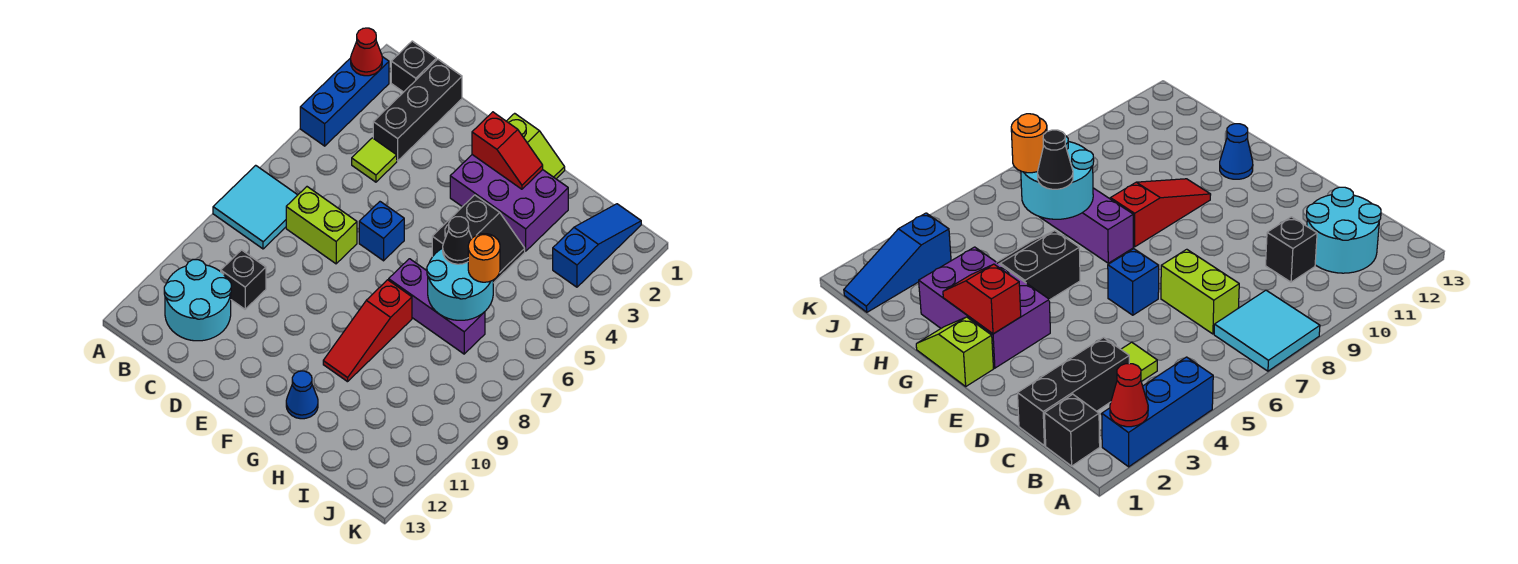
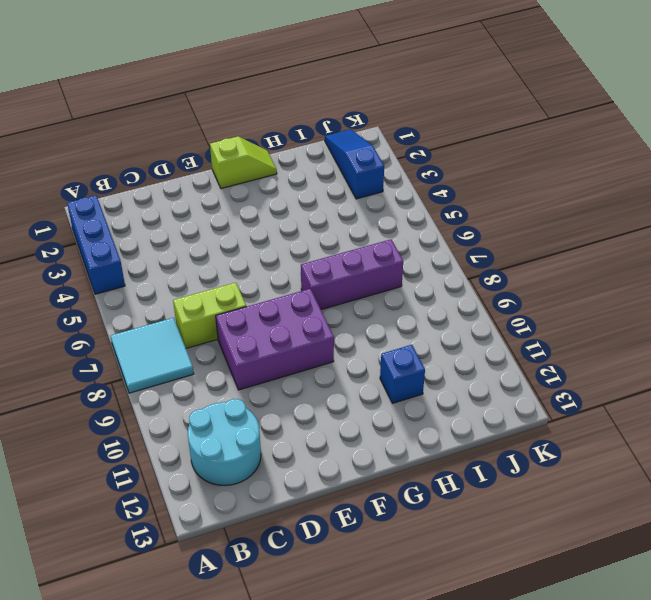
purple 2x3 brick [216,289,334,390] -> purple 2x3 brick moved to [450,155,568,251]
blue 1x1 brick [380,345,425,403] -> blue 1x1 brick moved to [359,202,404,261]
none -> black 1x1 brick [391,41,436,92]
none -> black 1x3 brick [373,59,462,161]
none -> lime 1x1 tile [352,138,397,182]

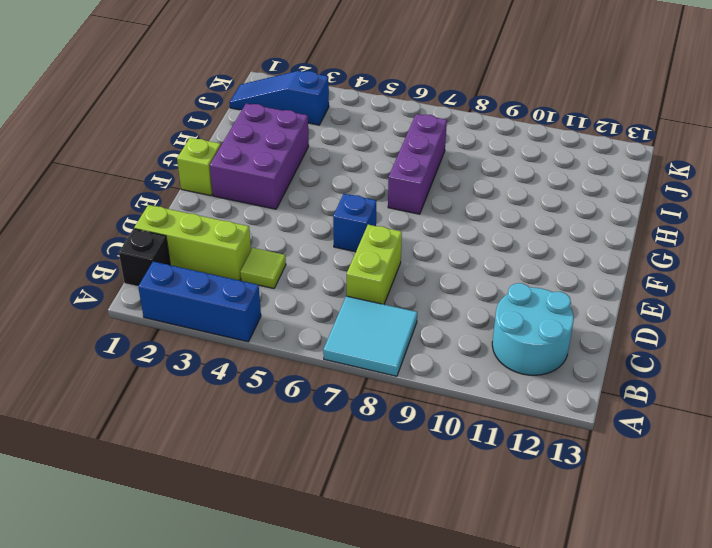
lime 1x3 brick [134,205,251,280] -> black 1x3 brick [373,59,462,161]
none -> black 1x1 brick [221,250,266,309]
none -> black 2x2 slope [432,195,525,283]
none -> red 1x3 slope [323,280,412,382]

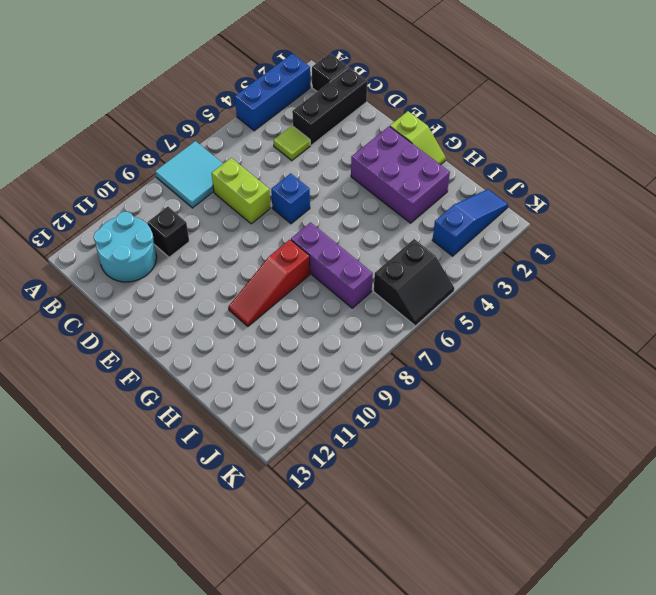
black 2x2 slope [374,239,454,326] -> black 2x2 slope moved to [432,195,525,283]
none -> blue 1x1 cone [286,371,318,419]
none -> red 1x1 cone [351,28,382,76]
none -> red 1x2 slope [472,112,543,189]

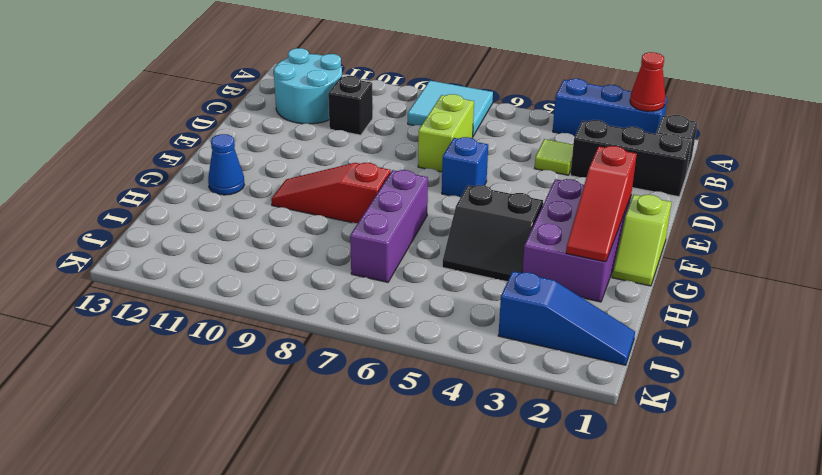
red 1x3 slope [566,146,637,262] -> red 1x2 slope [472,112,543,189]
none -> cyan 2x2 round brick [427,248,493,320]
none -> black 1x1 cone [443,217,472,264]
none -> orange 1x1 round brick [468,234,500,282]

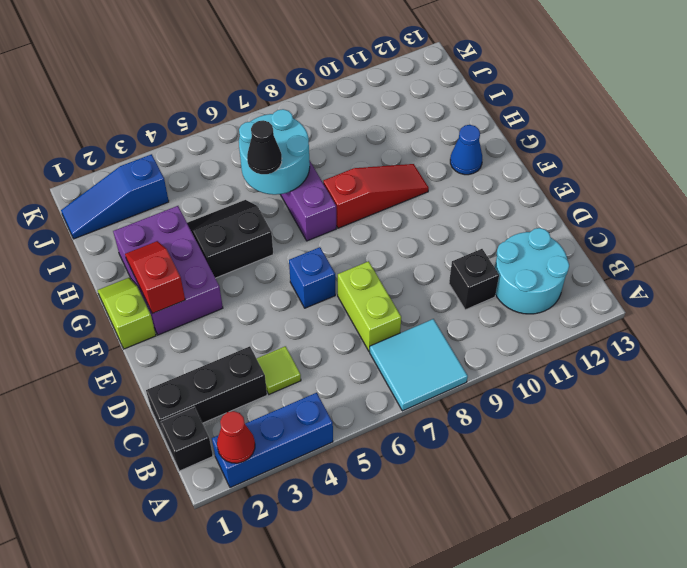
none -> orange 1x1 round brick [468,234,500,282]

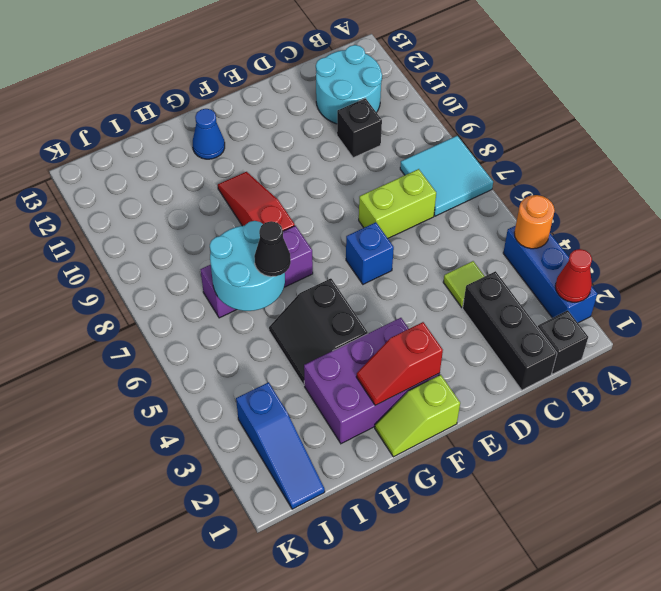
orange 1x1 round brick [514,195,555,249] -> orange 1x1 round brick moved to [468,234,500,282]

